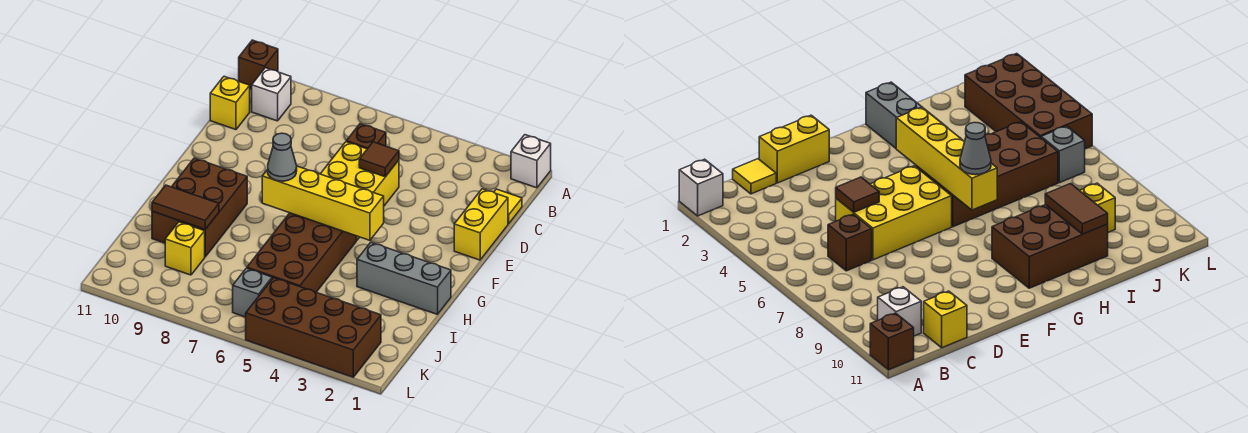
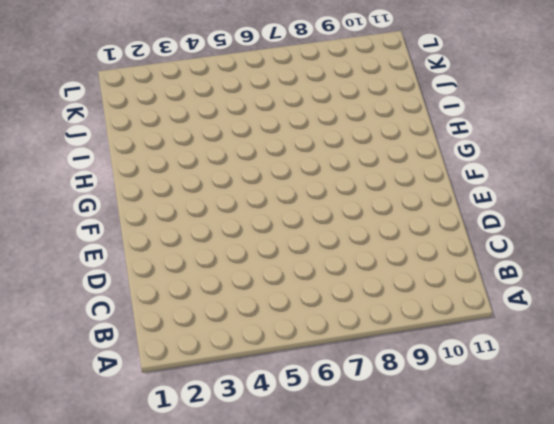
none -> white 1x1 brick [511,135,551,188]
none -> brown 1x1 brick [239,40,278,89]
none -> white 1x1 brick [252,68,291,121]

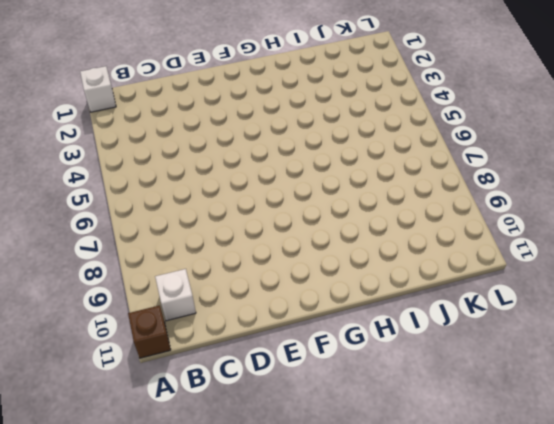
none -> yellow 1x1 tile [494,189,522,224]
none -> brown 1x1 brick [346,124,386,149]
none -> yellow 1x1 brick [210,76,250,130]

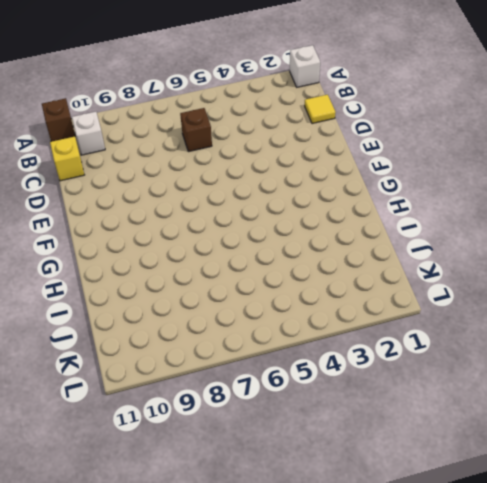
none -> yellow 1x2 brick [454,189,508,260]
none -> yellow 2x3 brick [321,142,399,240]
none -> brown 2x4 brick [247,213,356,292]

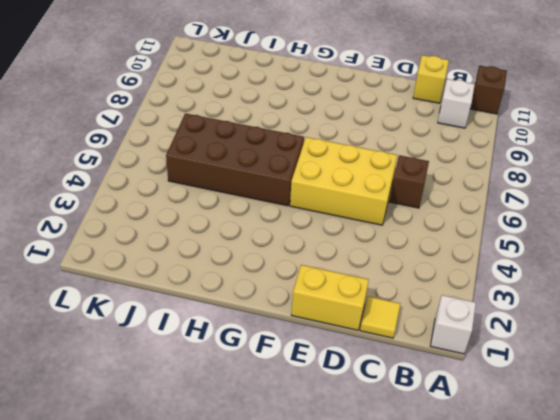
none -> brown 2x3 brick [152,158,247,257]
none -> grey 1x3 brick [357,242,451,314]
none -> yellow 1x1 brick [165,222,205,275]

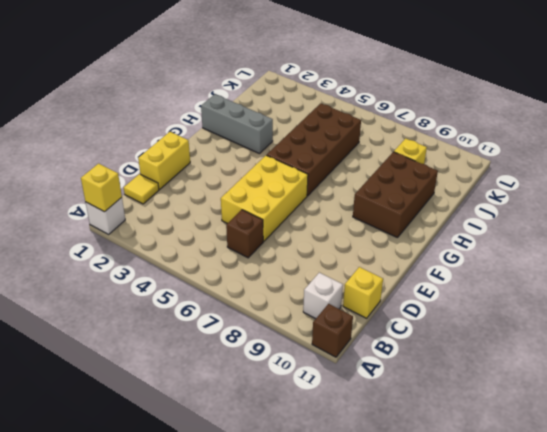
yellow 1x1 brick [81,164,122,212] -> none
none -> brown 2x4 brick [246,278,381,377]
none -> grey 1x1 brick [233,268,272,317]
none -> brown 1x1 tile [359,142,399,177]

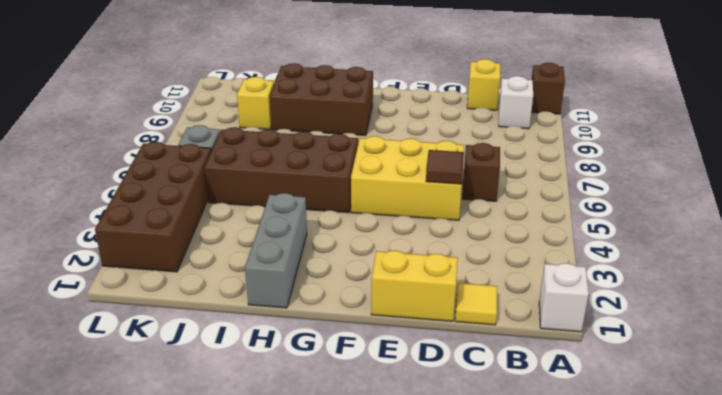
none -> yellow 1x4 brick [262,166,384,240]
none -> brown 1x2 tile [152,185,219,229]
none -> grey 1x1 cone [268,133,297,181]

